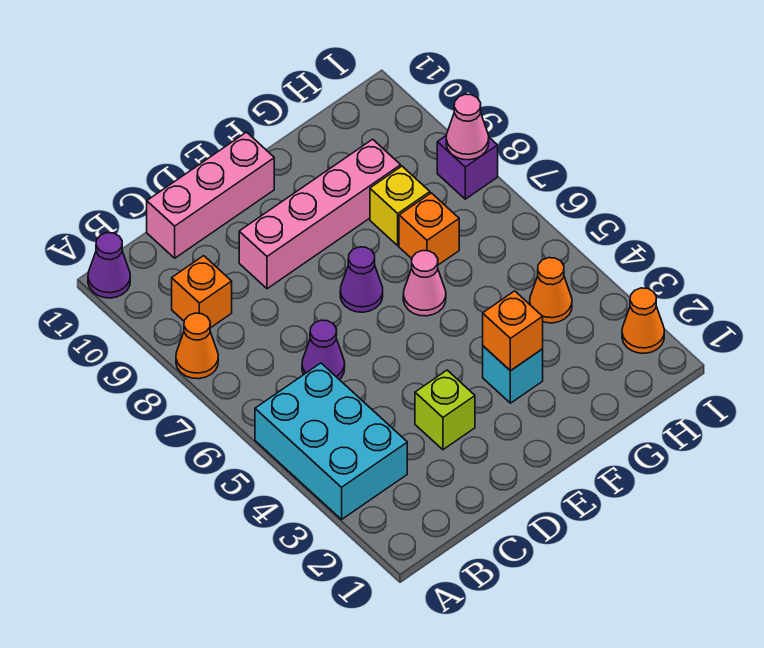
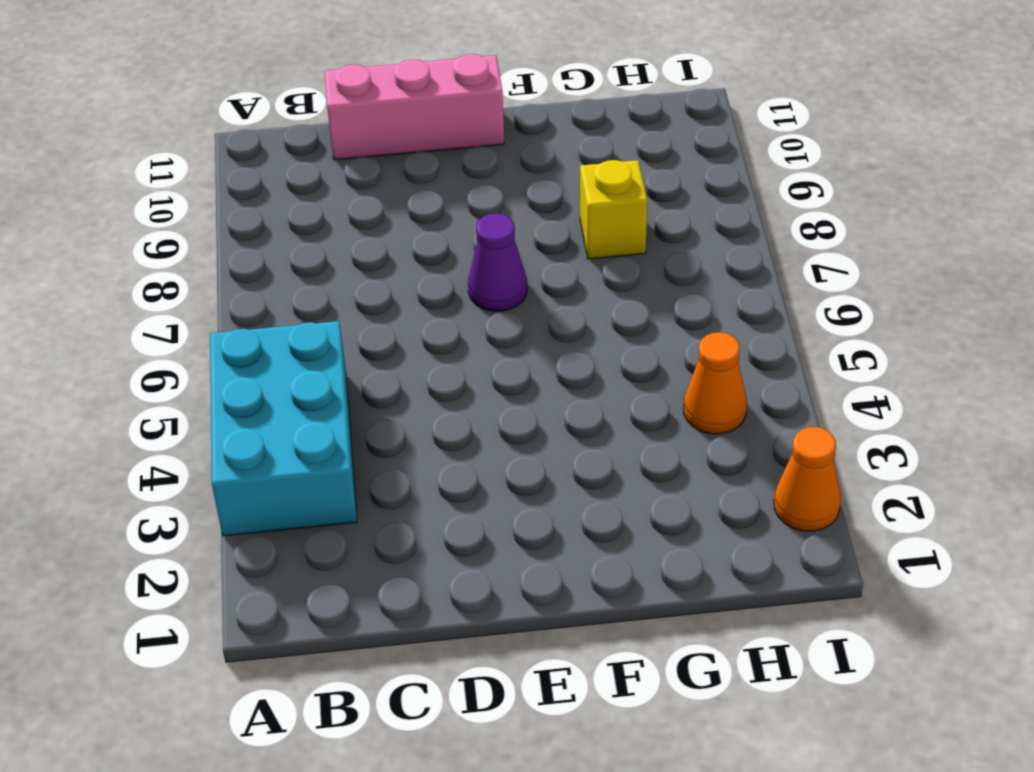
none -> orange 1x1 cone [176,313,218,379]
none -> purple 1x1 cone [88,233,130,298]
none -> orange 1x1 brick [172,256,232,328]

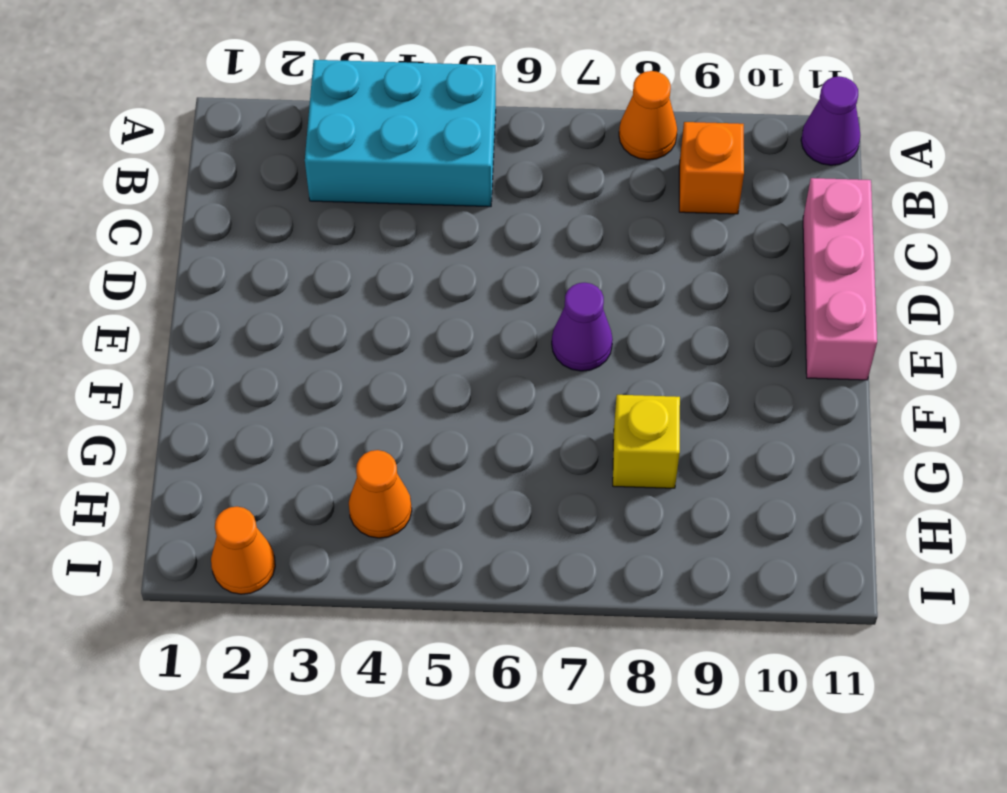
none -> purple 1x1 cone [302,320,345,380]
none -> lime 1x1 brick [415,370,475,450]
none -> pink 1x4 brick [239,139,401,289]

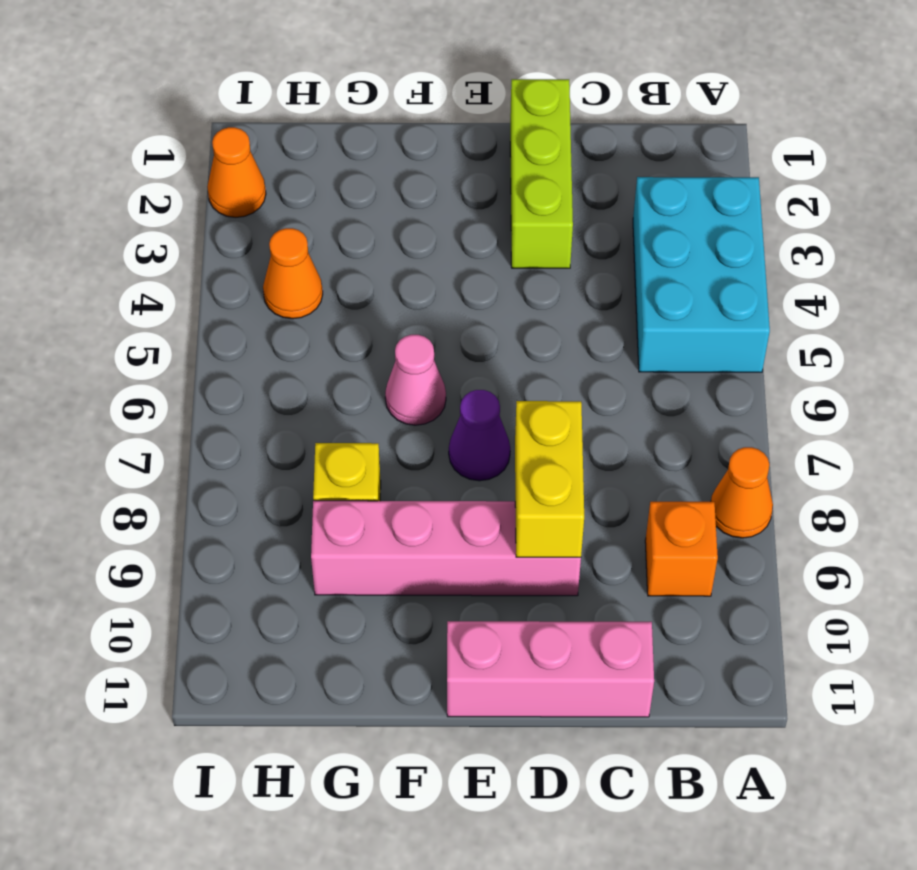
lime 1x3 brick [510,79,573,268] -> lime 1x1 brick [415,370,475,450]
yellow 1x2 brick [515,401,584,557] -> none
none -> purple 1x1 cone [88,233,130,298]
none -> purple 1x1 cone [302,320,345,380]
none -> cyan 1x1 brick [483,346,543,403]

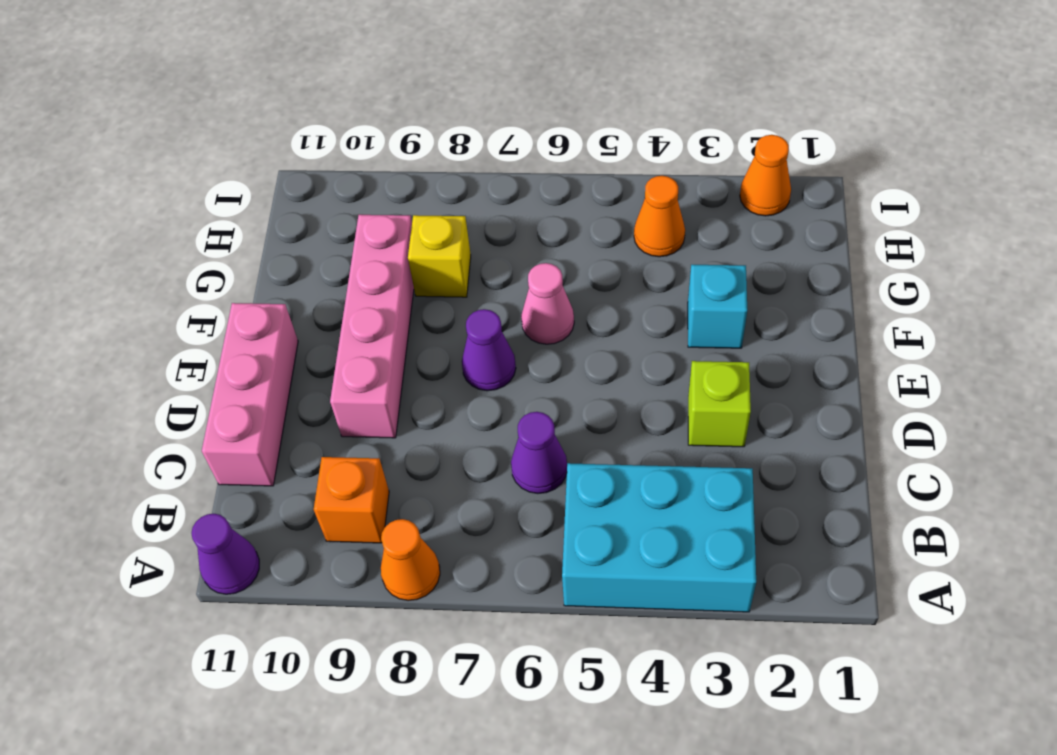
none -> orange 1x1 brick [399,193,459,265]
none -> purple 1x1 brick [437,135,498,199]
none -> orange 1x1 brick [483,291,543,371]

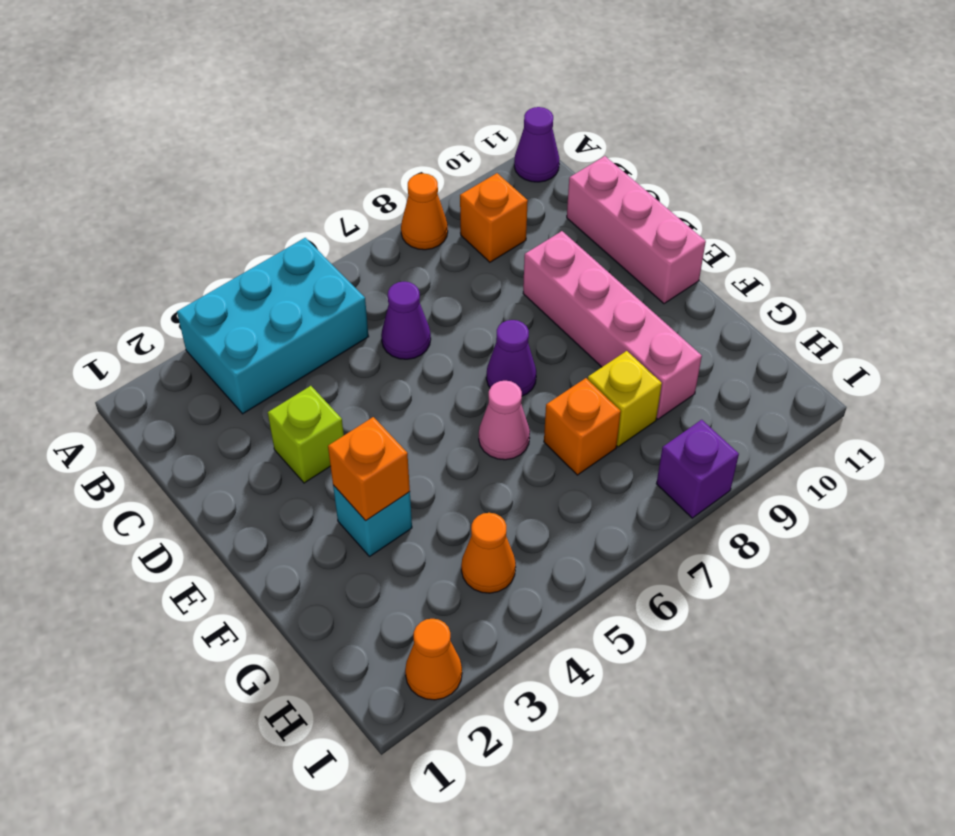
none -> pink 1x1 cone [446,94,489,160]

